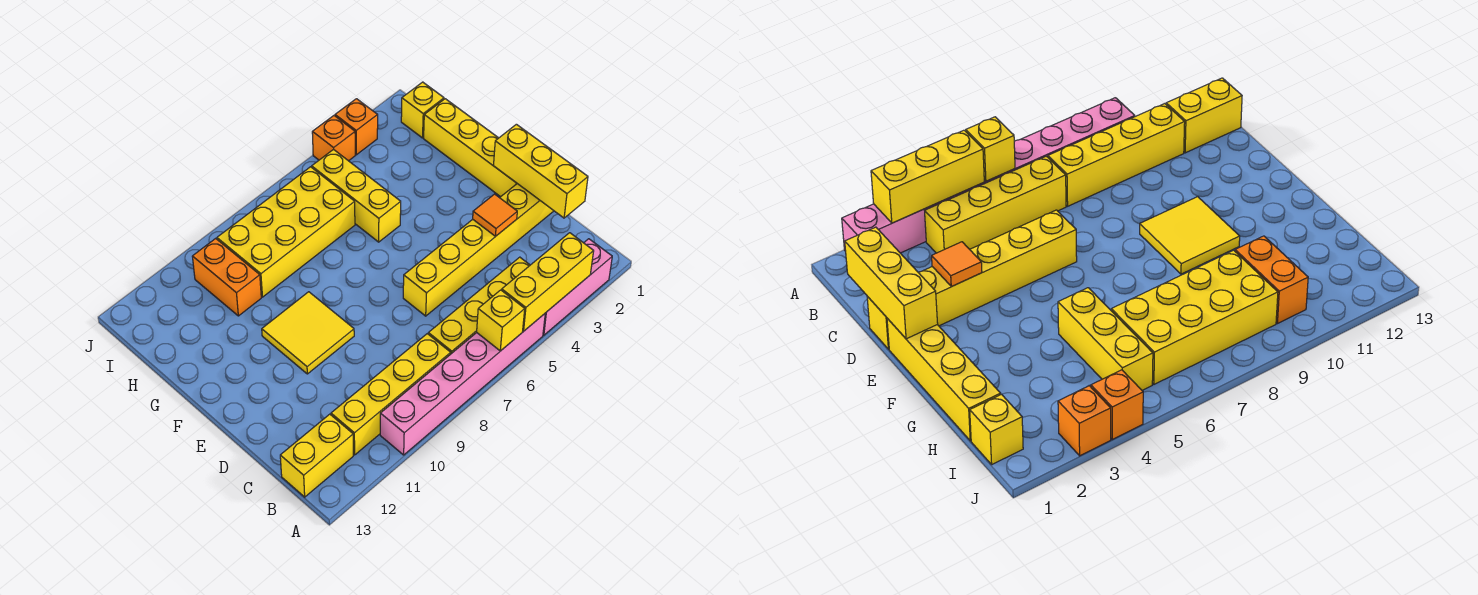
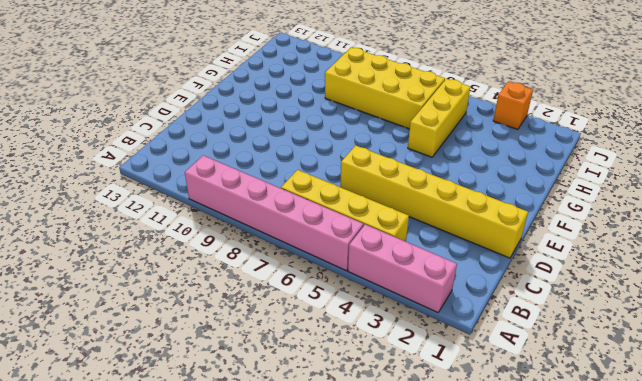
none -> yellow 1x4 brick [331,334,451,455]
none -> yellow 1x2 brick [280,414,353,497]
none -> yellow 1x4 brick [424,99,517,197]

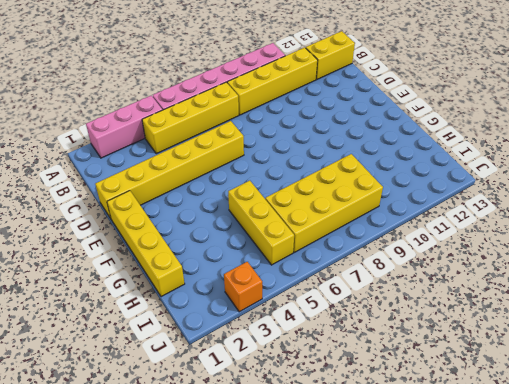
none -> yellow 2x2 tile [262,292,354,374]
none -> orange 1x2 brick [192,238,261,316]
none -> yellow 1x1 brick [401,82,444,138]

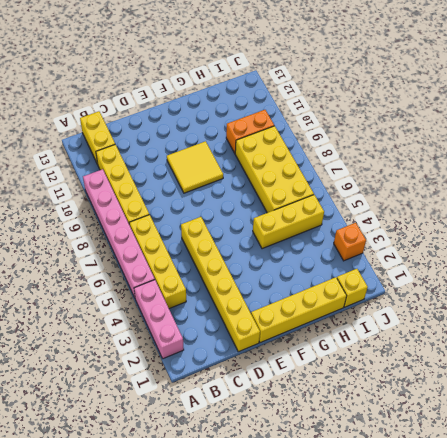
none -> orange 1x1 brick [312,116,355,161]
none -> yellow 1x3 brick [502,233,594,331]
none -> yellow 1x1 brick [477,290,525,351]

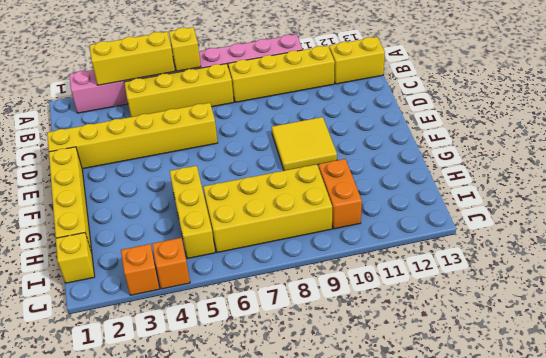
none -> yellow 1x3 brick [494,124,588,218]
none -> orange 1x1 tile [473,194,517,236]

